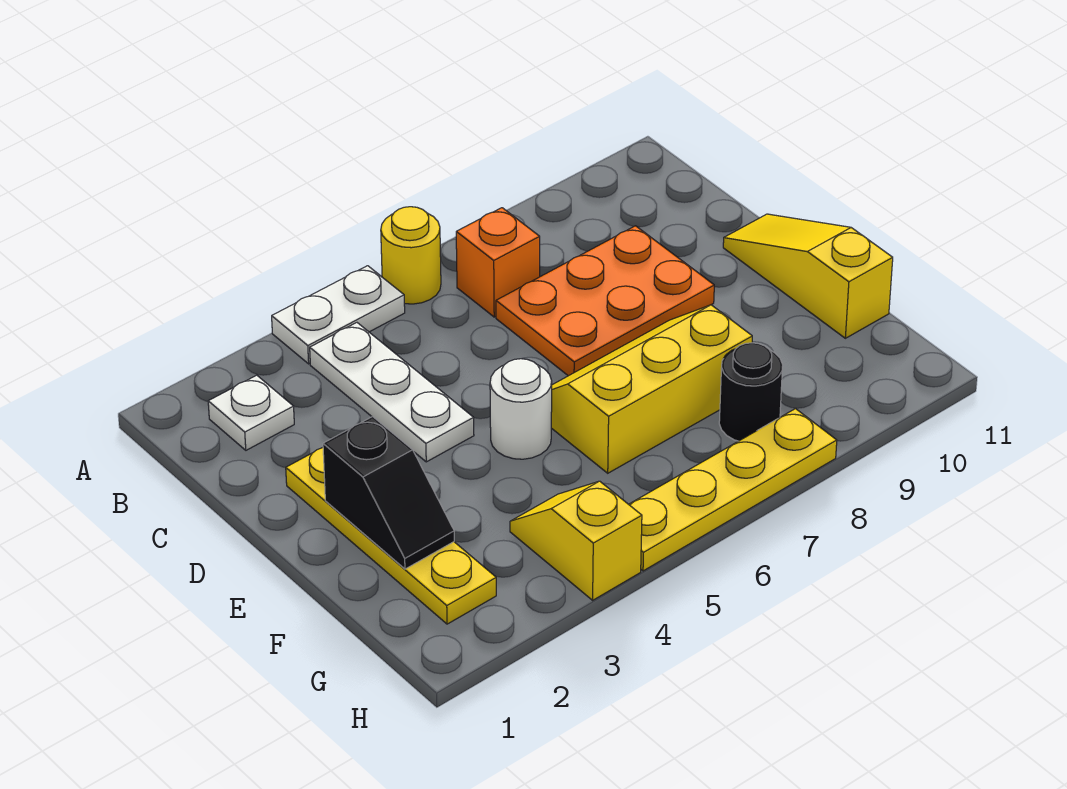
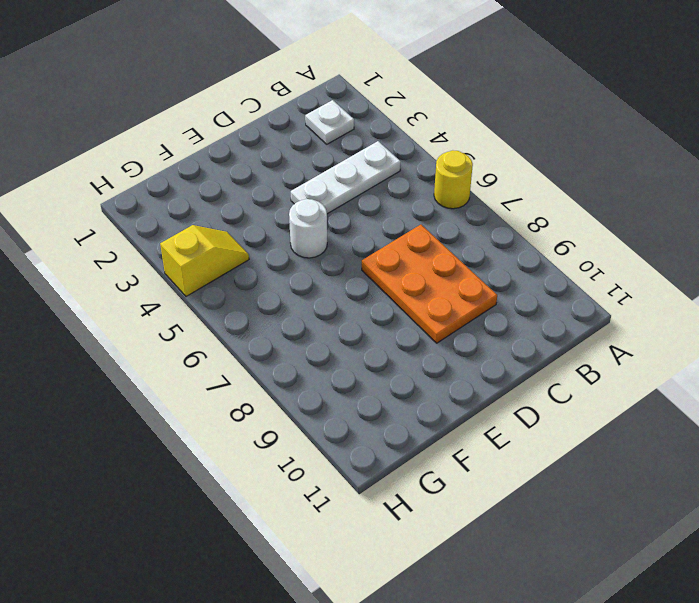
none -> white 1x2 plate [272,266,405,364]
none -> orange 1x1 brick [456,208,540,317]
none -> yellow 1x4 plate [286,448,496,624]

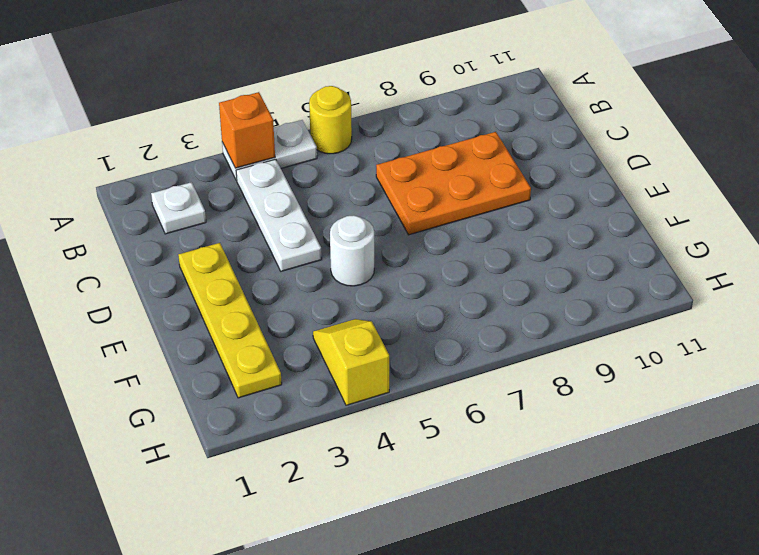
orange 1x1 brick [219,92,275,168] -> orange 1x1 brick moved to [456,208,540,317]
none -> yellow 1x3 slope [723,214,893,338]
none -> yellow 2x3 slope [551,305,752,473]
none -> black 1x1 round brick [719,343,783,441]

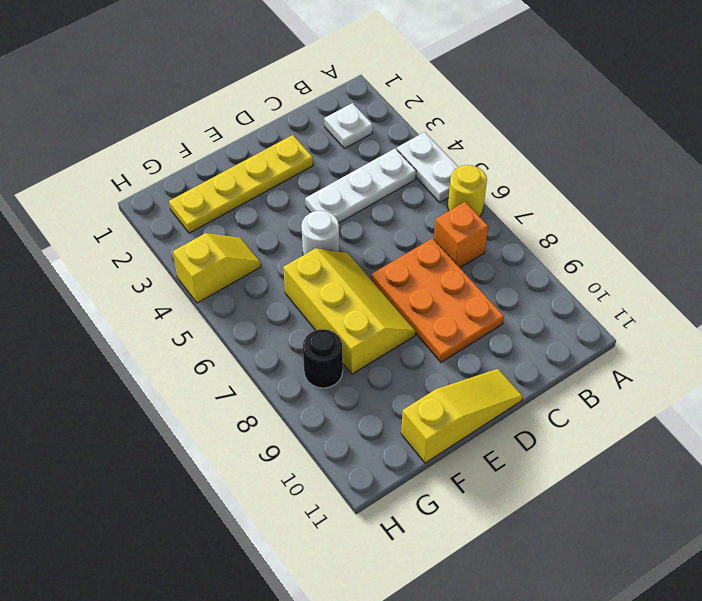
none -> yellow 1x4 plate [629,409,837,571]
none -> black 1x2 slope [323,417,454,569]

